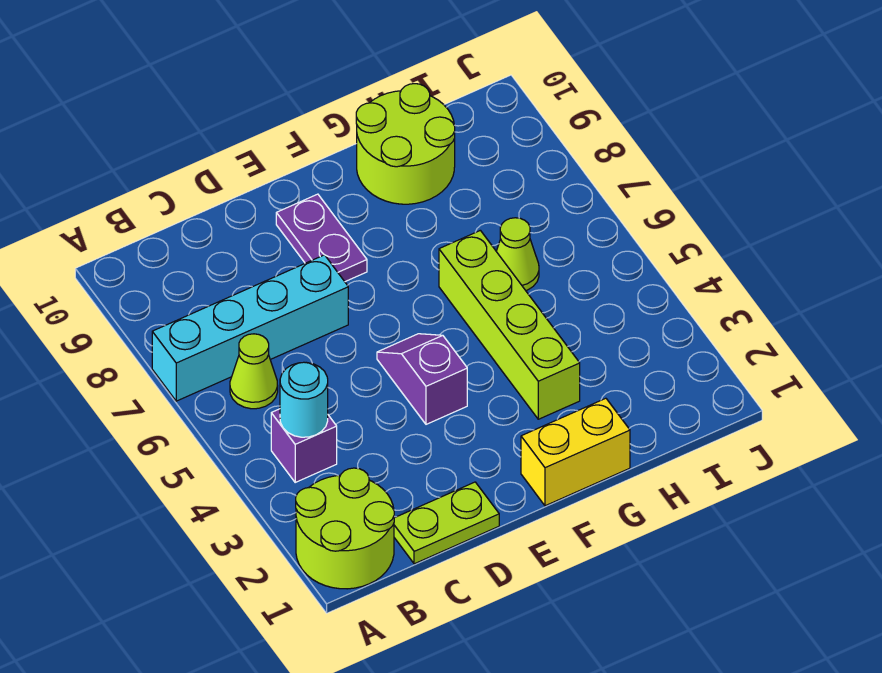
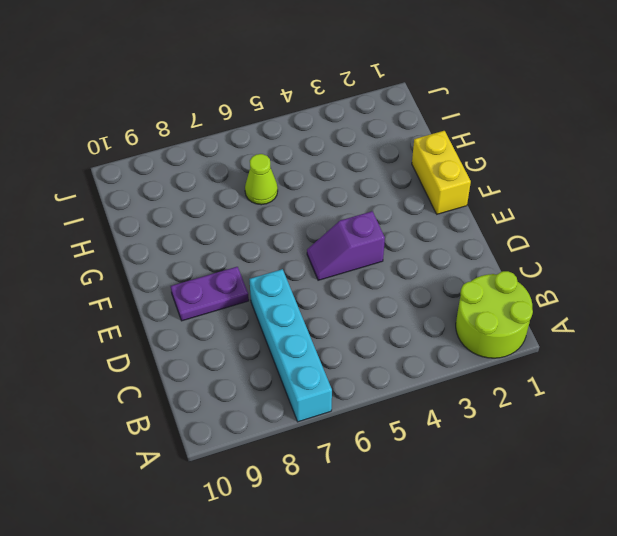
none -> purple 1x1 brick [271,409,337,482]
none -> lime 1x1 cone [230,334,278,409]
none -> lime 1x2 plate [394,482,499,564]

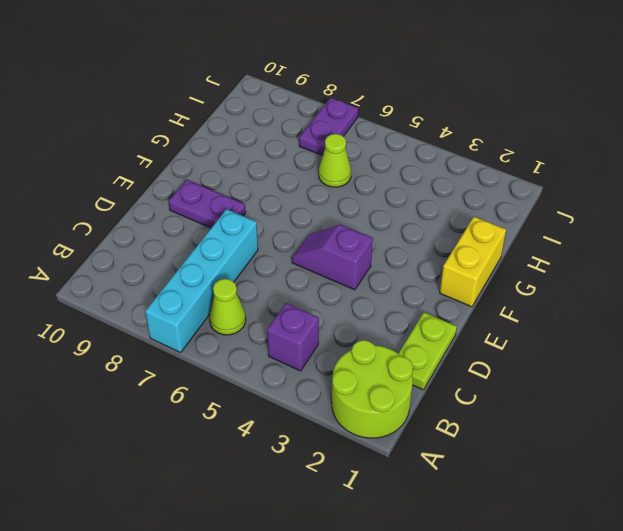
purple 1x2 plate [299,98,358,156] -> none
none -> lime 1x4 brick [439,230,580,419]
none -> lime 2x2 round brick [356,84,455,204]
none -> cyan 1x1 round brick [280,362,328,437]

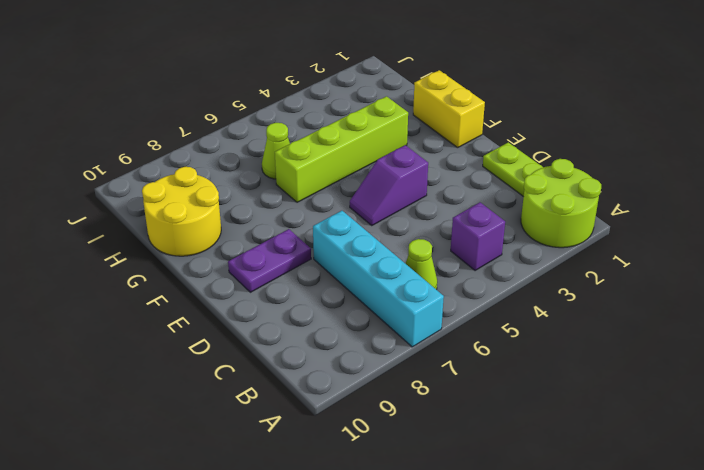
yellow 2x2 round brick [142,167,221,256] -> lime 2x2 round brick [356,84,455,204]
none -> cyan 1x1 round brick [280,362,328,437]

